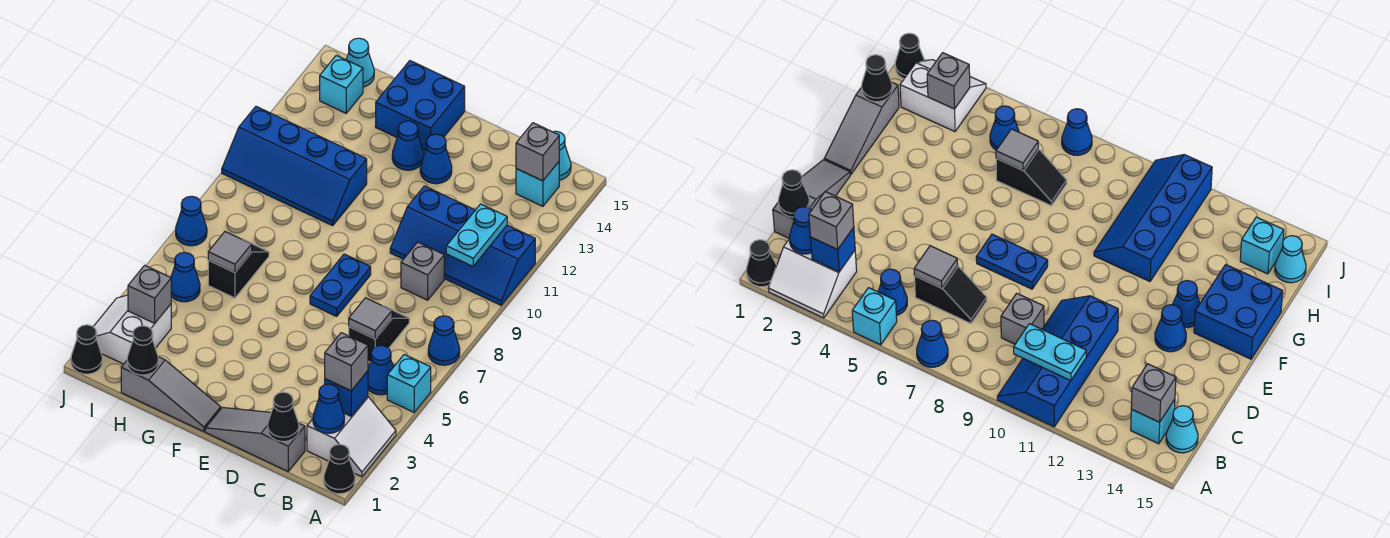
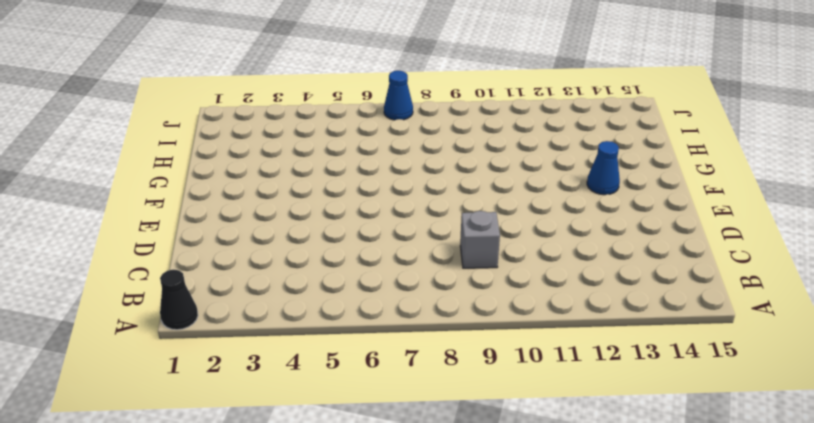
none -> white 2x2 slope [307,397,396,477]
none -> cyan 1x1 brick [387,354,431,412]
none -> blue 1x1 cone [428,316,460,365]
none -> blue 2x4 slope [390,186,535,305]

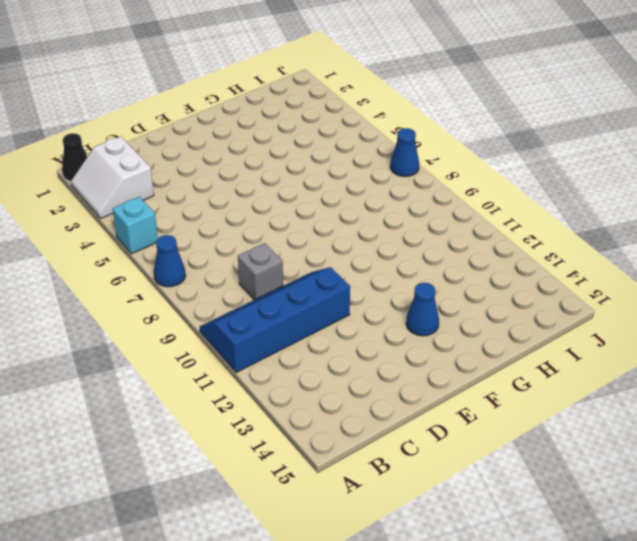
none -> blue 1x1 cone [368,345,393,395]
none -> cyan 1x1 brick [516,162,559,206]
none -> cyan 1x1 cone [554,131,571,180]
none -> grey 1x3 slope [205,408,305,471]

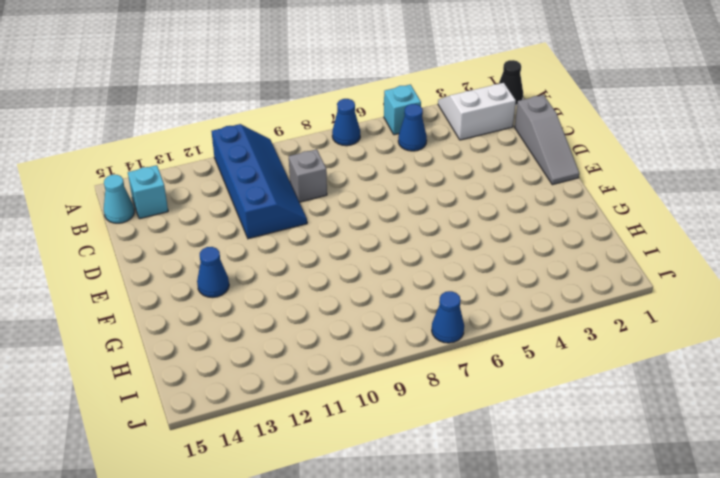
none -> black 1x2 slope [349,307,409,362]
none -> blue 1x2 plate [310,254,371,316]
none -> blue 1x1 cone [420,134,452,184]
none -> grey 1x3 slope [121,357,221,432]

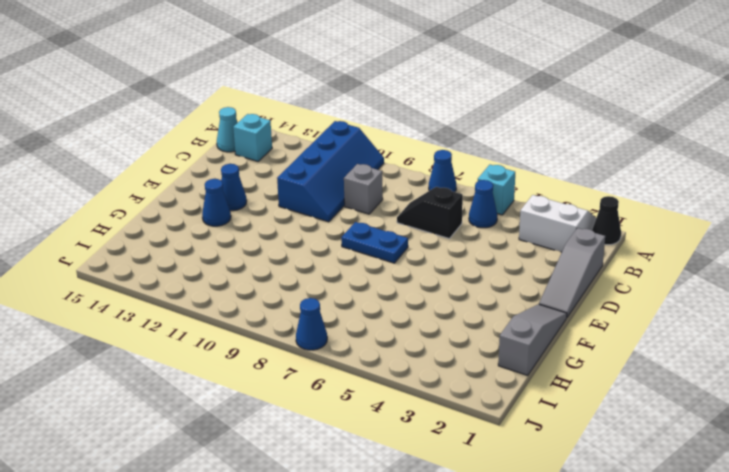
none -> blue 2x2 brick [376,61,465,151]
none -> blue 2x4 slope [222,107,367,226]
none -> black 1x2 slope [208,240,269,298]
none -> white 2x2 slope [93,295,171,364]

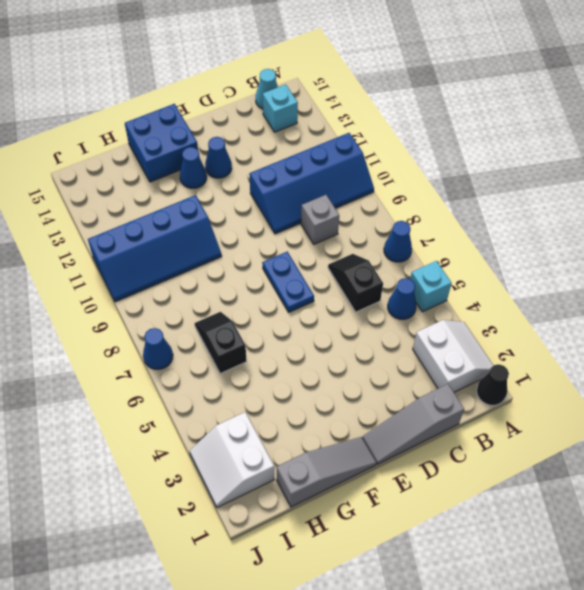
none -> blue 1x1 cone [171,252,200,302]
none -> cyan 1x1 brick [320,55,363,113]
none -> cyan 1x1 cone [346,38,374,87]
none -> black 1x1 cone [71,325,102,374]

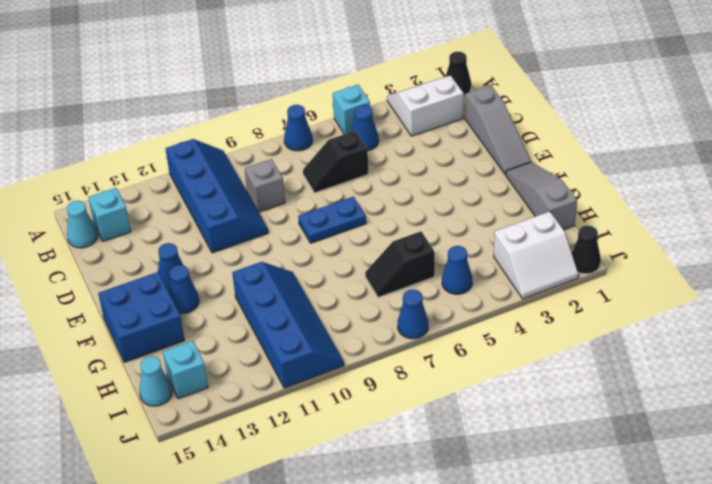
none -> blue 1x1 cone [313,384,344,433]
none -> blue 1x1 brick [325,371,368,416]
none -> cyan 1x2 plate [446,204,507,266]
none -> grey 1x1 brick [516,123,559,181]

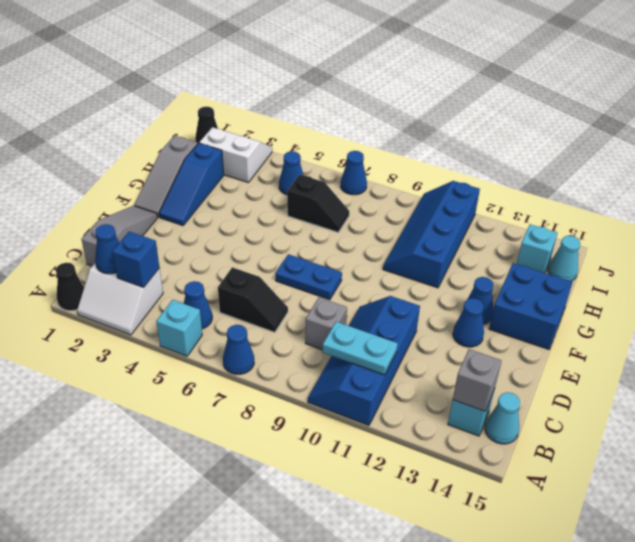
blue 1x3 slope [159,143,224,226] -> none
none -> black 1x1 cone [268,392,299,442]
none -> grey 1x1 tile [349,298,392,339]
none -> black 1x1 cone [127,326,159,375]
none -> grey 1x1 tile [208,232,252,273]

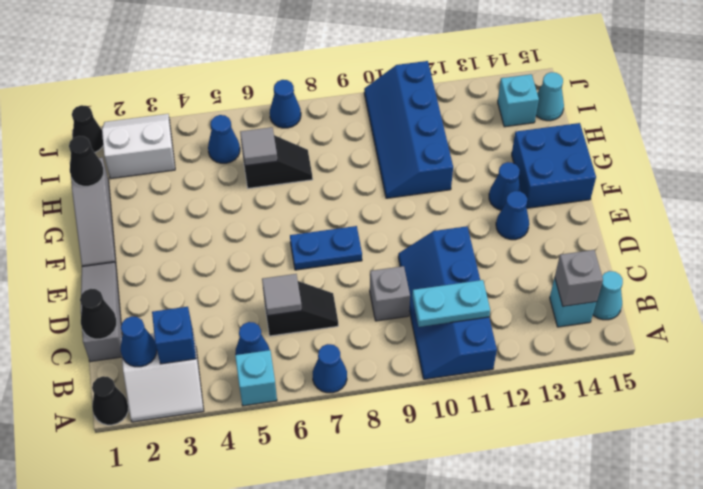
none -> grey 1x1 brick [128,265,171,323]
none -> grey 1x1 brick [325,333,368,391]

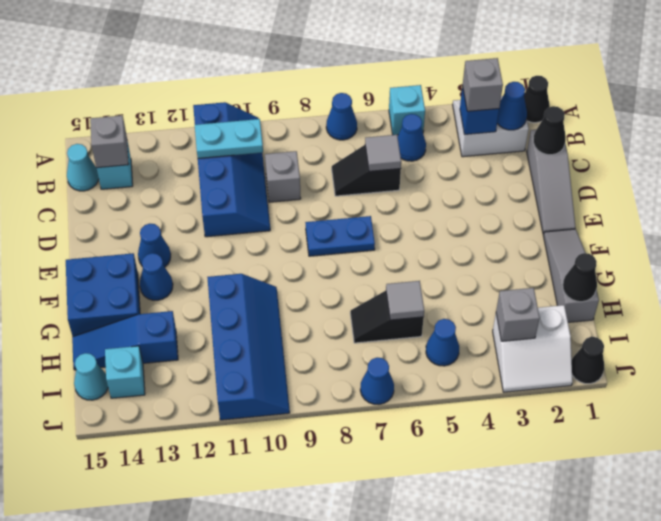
blue 1x3 slope [72,311,178,370] -> none

